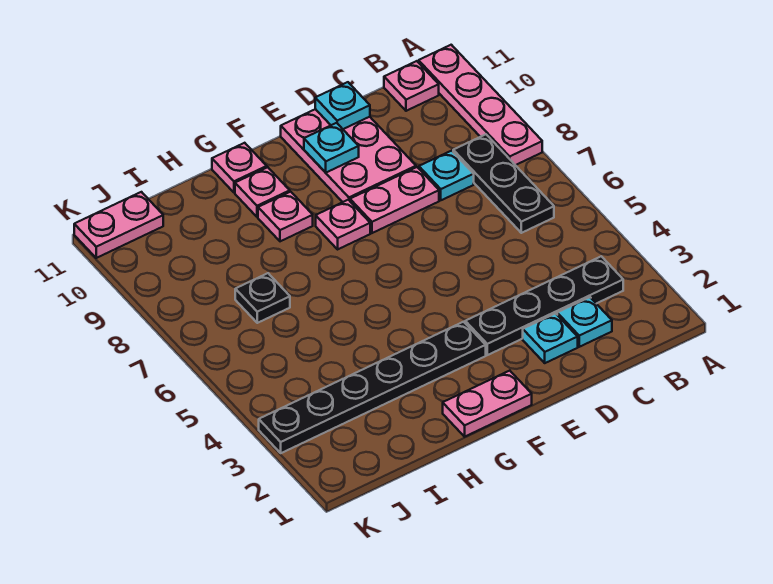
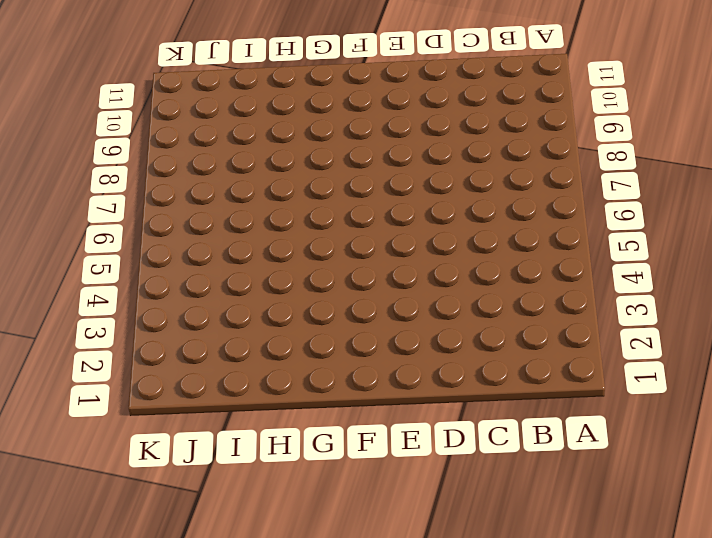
none -> pink 1x4 plate [419,45,542,165]
none -> black 1x4 plate [465,256,623,355]
none -> black 1x3 plate [453,134,554,233]

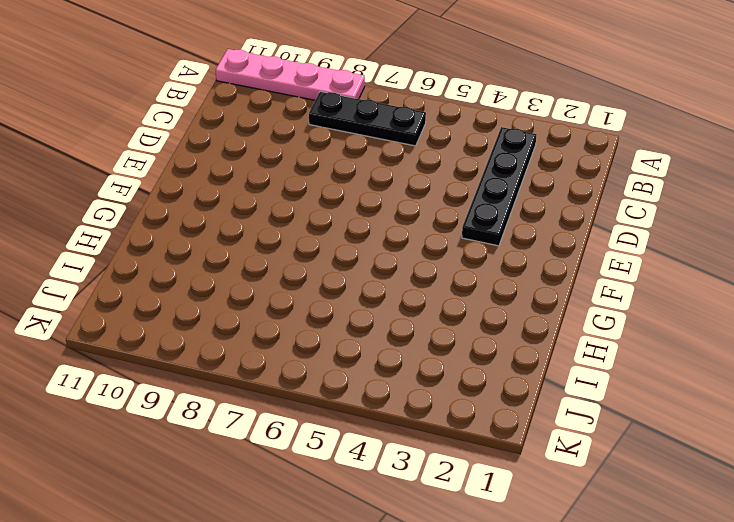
none -> pink 1x1 plate [384,61,439,111]
none -> cyan 1x1 plate [557,297,612,347]
none -> cyan 1x1 plate [419,151,474,200]

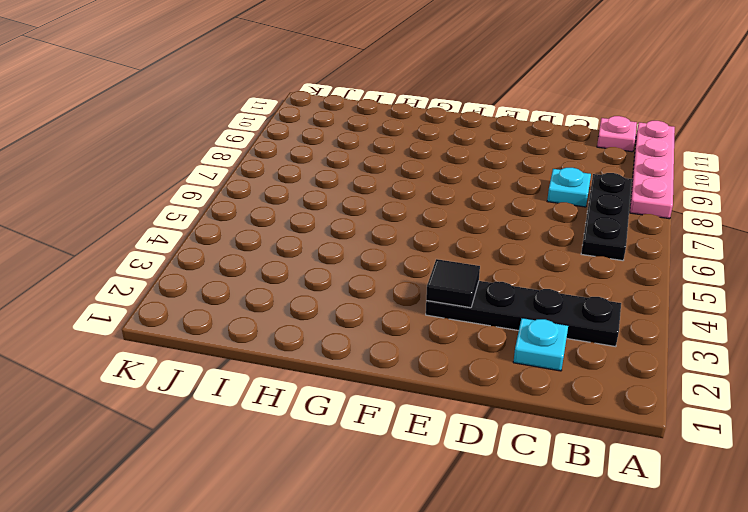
black 1x1 tile [426,259,480,308] -> none
none -> cyan 1x1 plate [523,314,578,363]
none -> pink 1x2 plate [350,167,439,233]
none -> pink 2x3 plate [281,109,416,202]

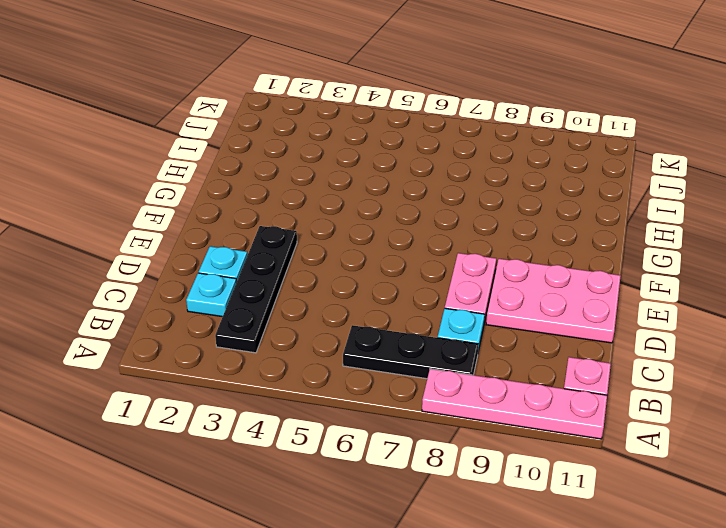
none -> pink 1x2 plate [443,371,532,437]
none -> black 1x6 plate [259,322,486,453]
none -> pink 1x1 plate [316,200,370,249]

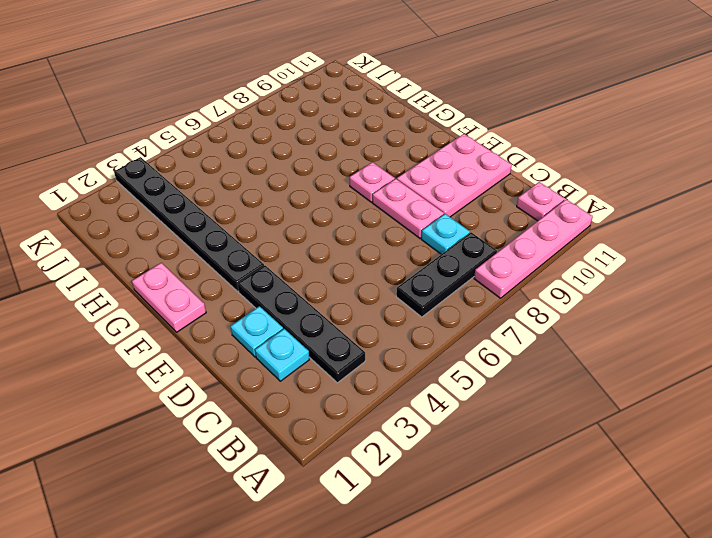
none -> pink 1x1 plate [258,192,313,241]
none -> pink 1x1 plate [235,167,290,217]
none -> pink 1x1 plate [212,143,267,193]

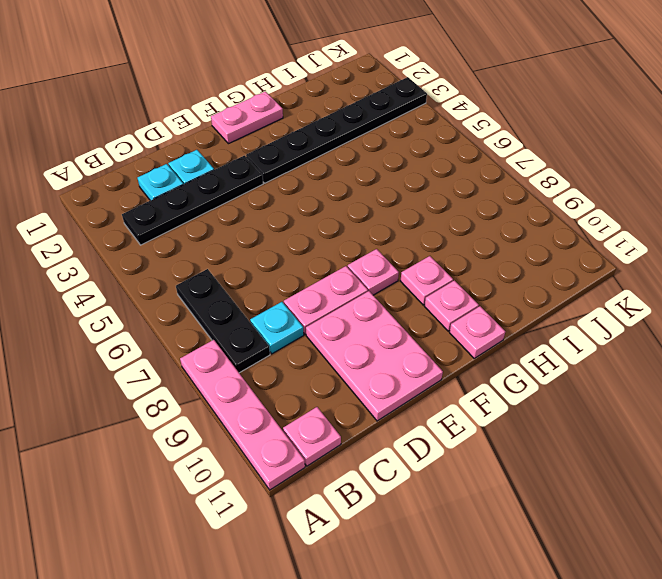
none -> black 1x1 plate [235,273,290,323]
none -> pink 1x2 plate [74,192,163,258]
none -> cyan 1x1 plate [315,82,370,129]

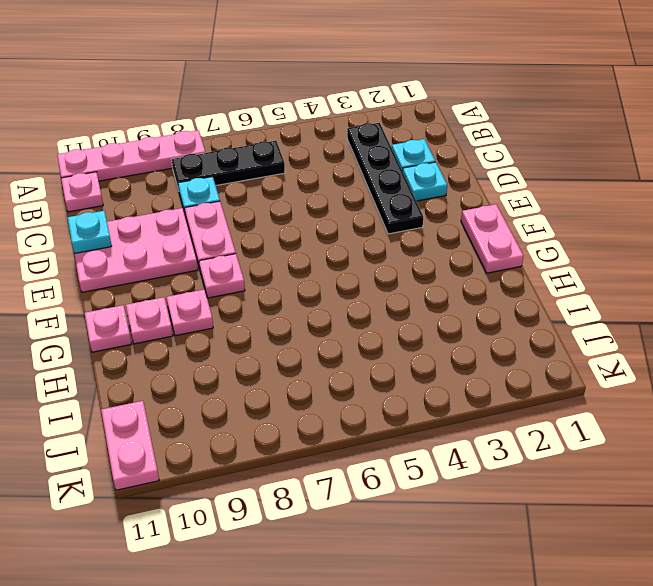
none -> black 1x6 plate [259,322,486,453]
none -> black 1x1 plate [235,273,290,323]
none -> cyan 1x1 plate [304,123,359,173]

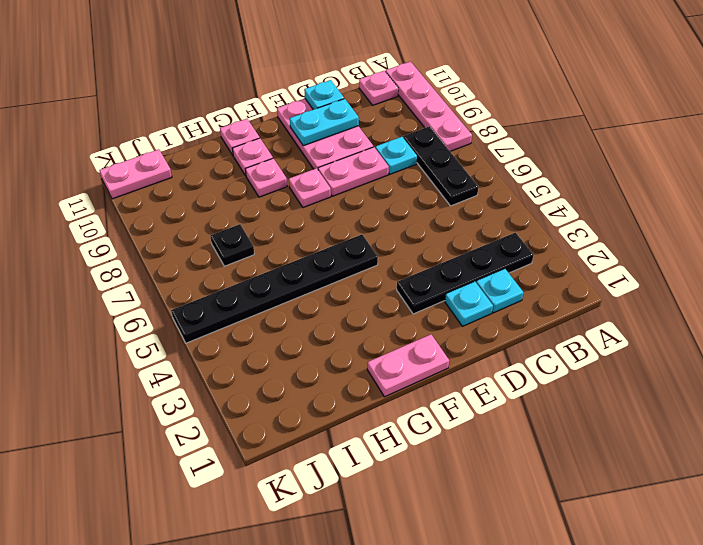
cyan 1x2 plate [290,99,359,146] -> cyan 1x1 plate [304,123,359,173]
black 1x6 plate [171,235,378,343] -> black 1x6 plate moved to [259,322,486,453]

